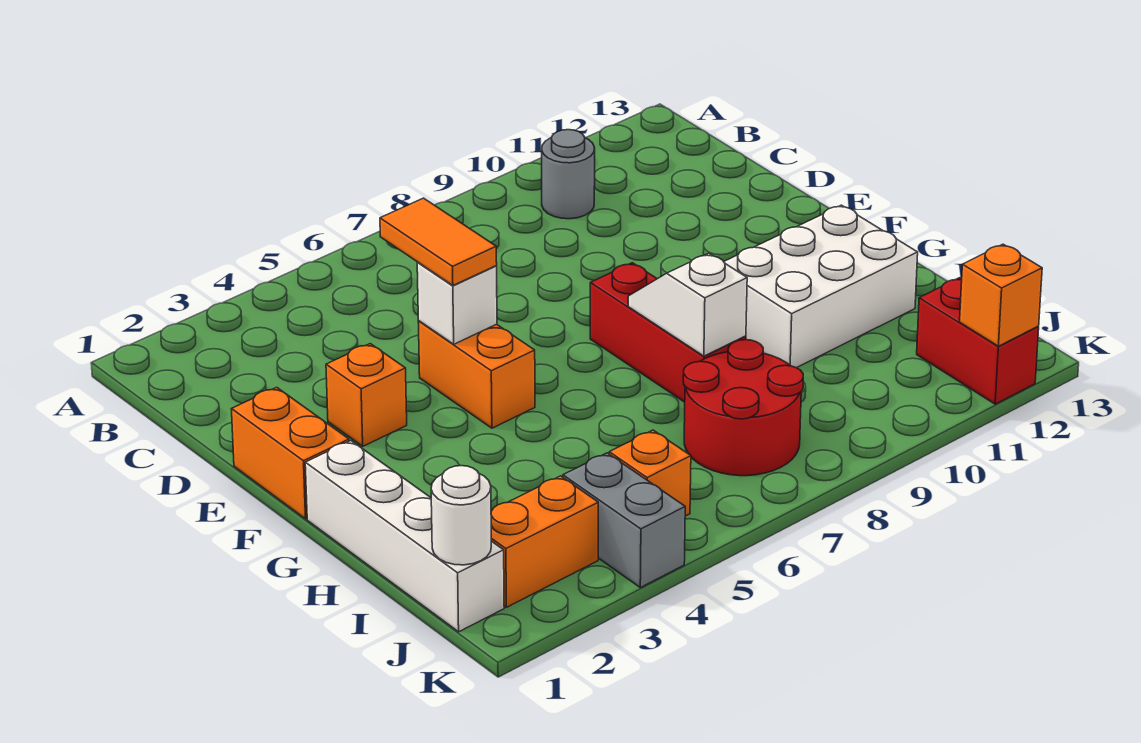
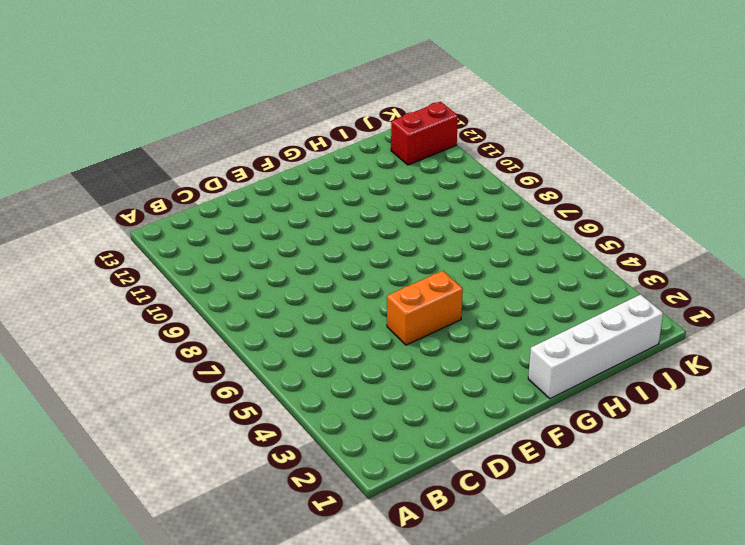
none -> grey 1x1 round brick [542,130,595,219]
none -> orange 1x2 brick [232,387,349,519]
none -> orange 1x1 brick [326,344,407,446]

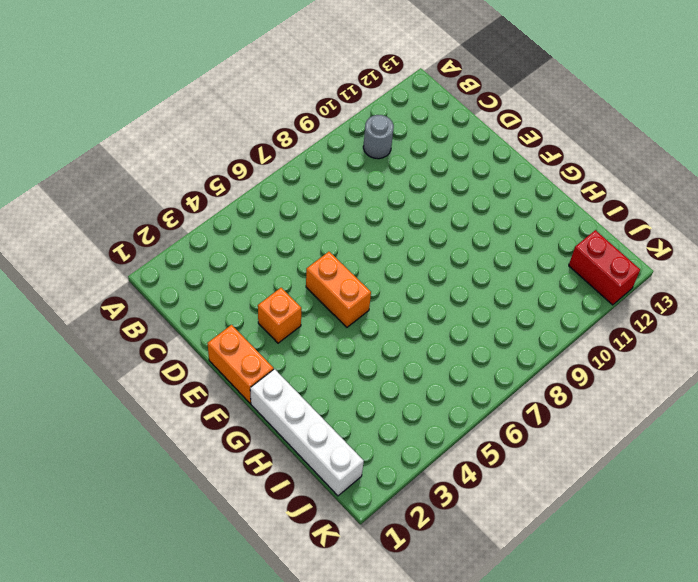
none -> red 1x3 brick [590,263,746,402]
none -> white 2x3 brick [724,205,918,368]
none -> red 2x2 round brick [683,340,803,476]

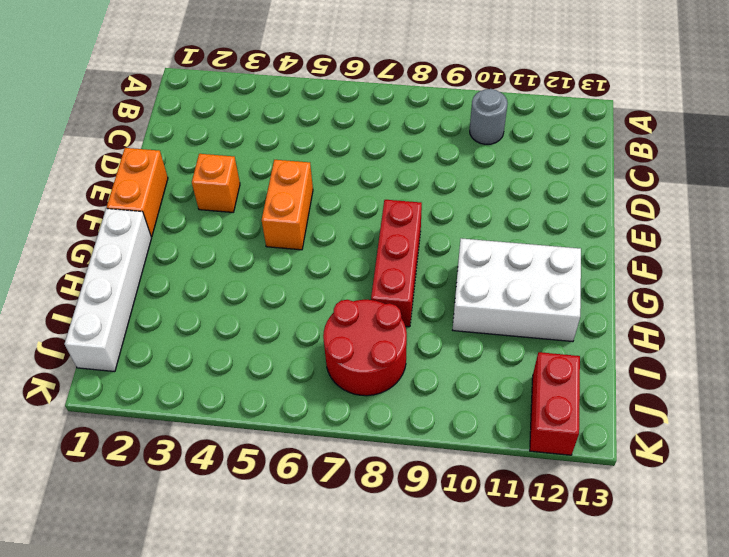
none -> orange 1x2 brick [491,476,598,607]
none -> grey 1x2 brick [563,453,685,588]
none -> orange 1x1 brick [609,430,691,516]

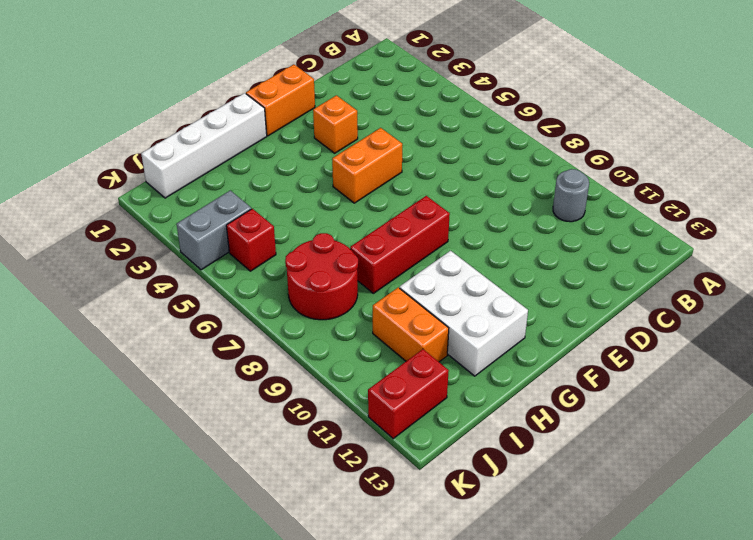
orange 1x2 brick [373,287,449,362] -> orange 1x2 brick moved to [491,476,598,607]
red 1x1 brick [226,209,276,271] -> orange 1x1 brick [609,430,691,516]
none -> white 1x1 brick [417,263,497,344]
none -> white 1x2 slope [628,253,747,356]
none -> white 1x1 round brick [431,466,491,565]

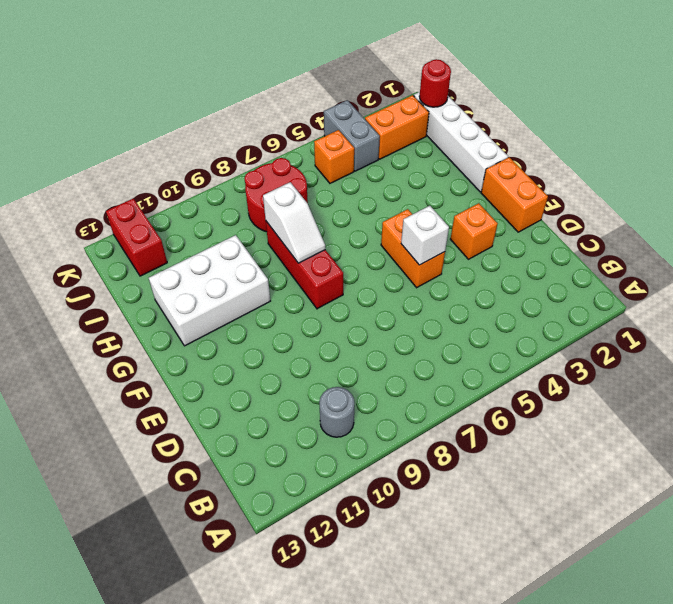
red 1x1 round brick [419,59,451,107] -> white 1x1 round brick [431,466,491,565]
none -> orange 1x1 brick [960,244,1042,346]
none -> orange 1x2 tile [380,198,497,286]

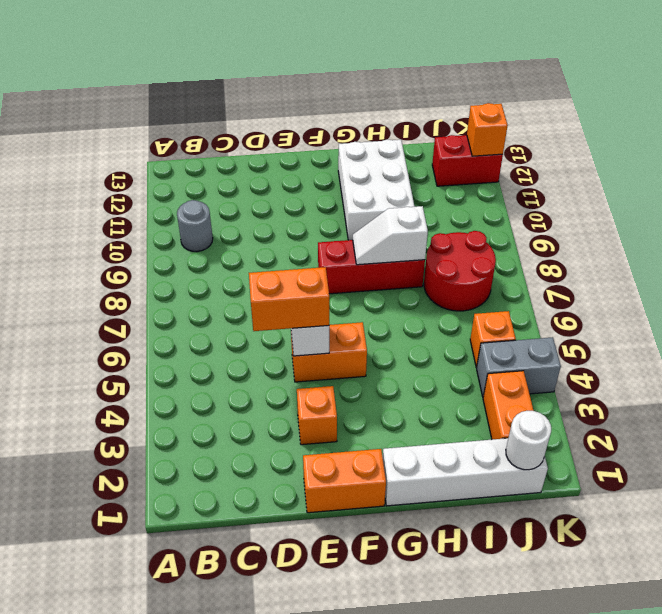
orange 1x2 brick [249,267,329,331] -> orange 1x2 tile [380,198,497,286]

